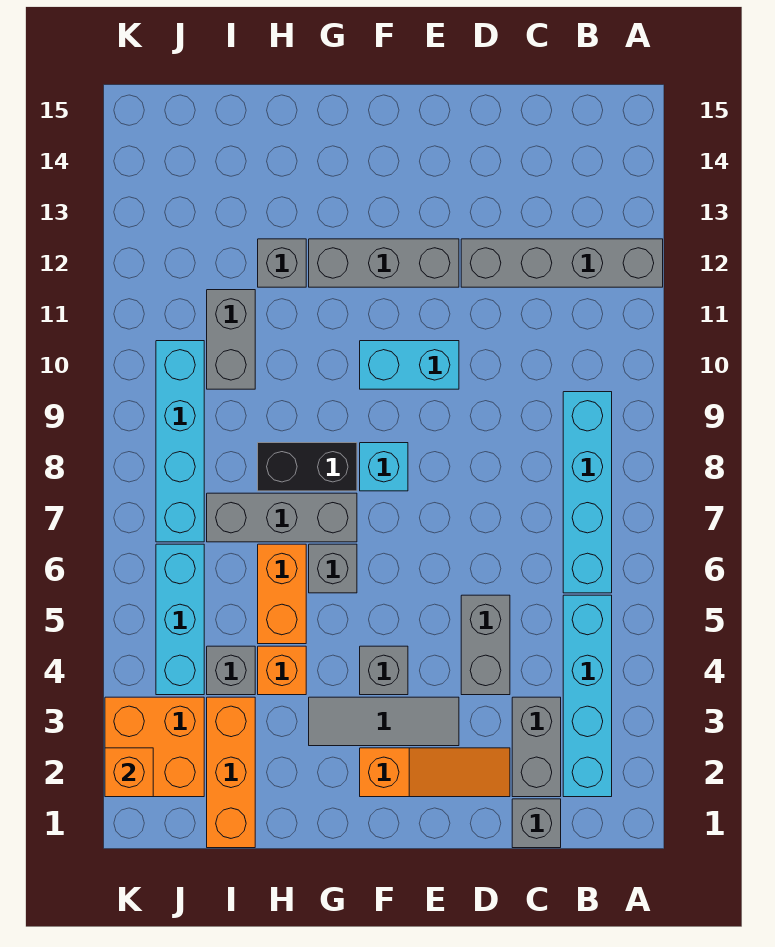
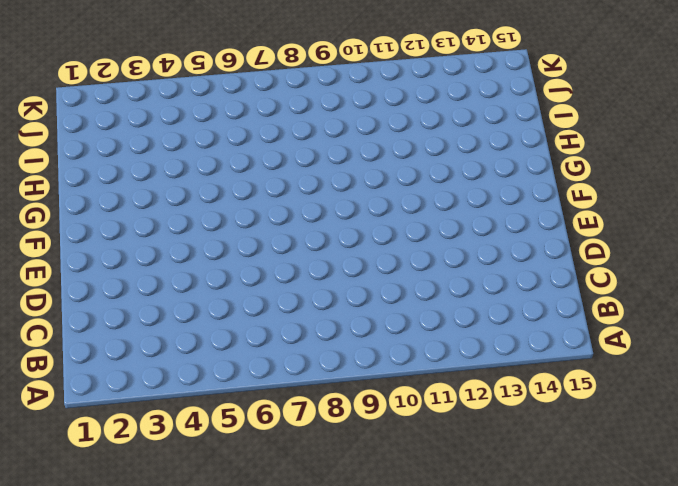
none -> grey 1x4 brick [461,239,663,287]
none -> cyan 1x4 brick [563,595,612,797]
none -> cyan 1x4 brick [563,392,612,593]

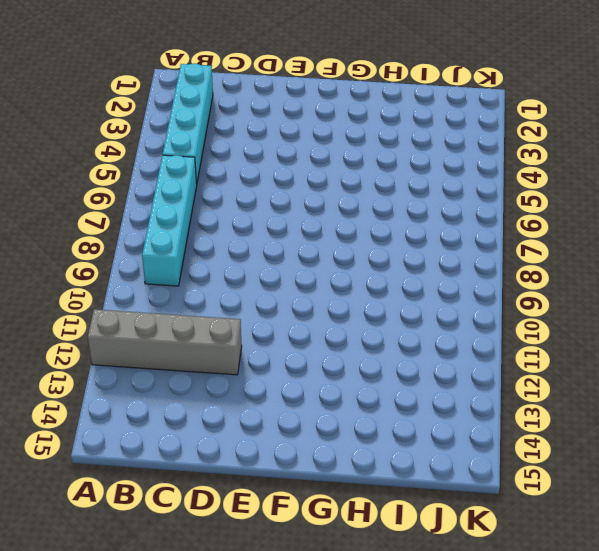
none -> grey 1x1 brick [512,799,561,848]
none -> grey 1x2 brick [512,697,561,797]
none -> orange 1x3 slope [360,748,510,797]

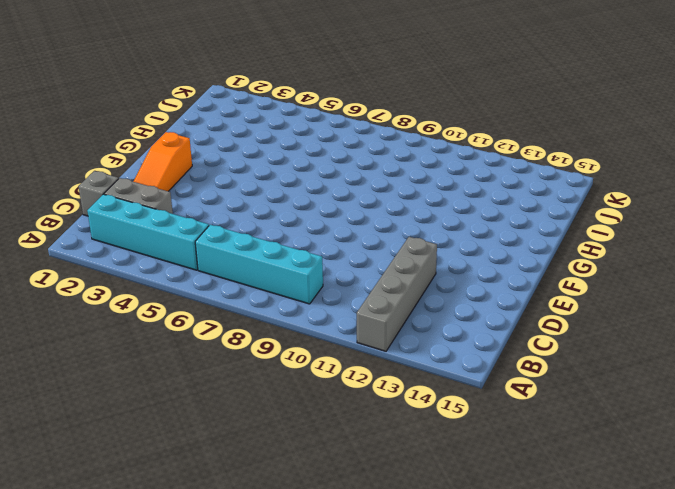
none -> grey 1x2 brick [461,595,510,695]
none -> grey 1x3 tile [309,697,459,746]
none -> cyan 1x2 brick [360,341,459,389]

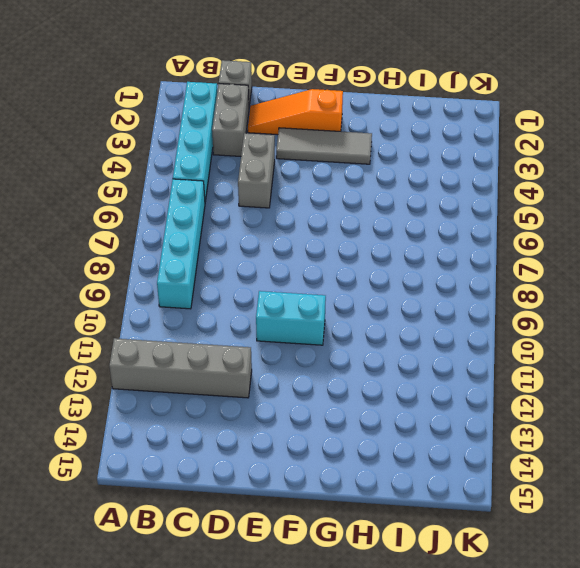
none -> grey 1x3 brick [309,239,459,287]
none -> grey 1x1 brick [360,646,408,695]
none -> cyan 1x1 brick [360,443,408,491]

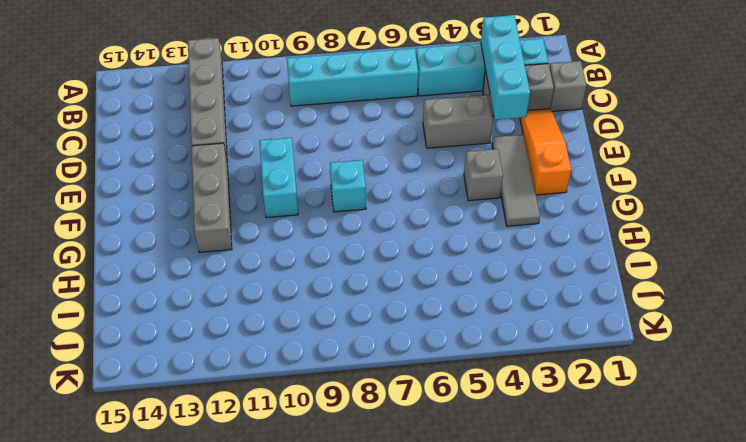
cyan 1x3 brick [481,15,530,120] -> cyan 1x3 brick turned to [156,544,204,695]
none -> grey 1x1 brick [309,544,357,593]
none -> grey 1x3 brick [207,493,357,542]
none -> black 1x2 brick [258,443,357,491]

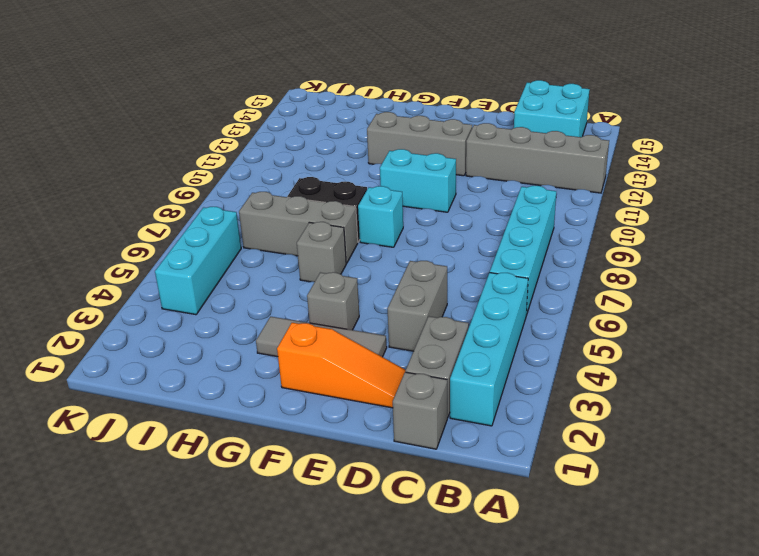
cyan 2x2 brick [514,80,590,137] -> none
none -> orange 1x1 brick [258,646,306,695]
none -> orange 1x2 brick [258,544,306,644]
none -> grey 1x1 brick [258,239,306,287]

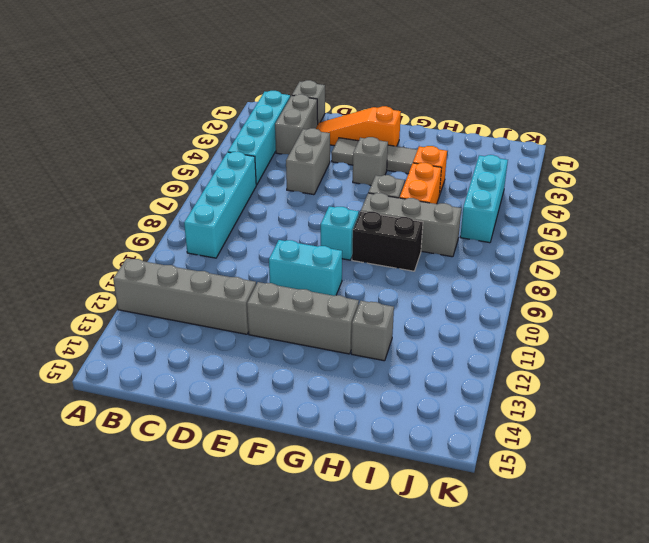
none -> orange 1x3 brick [207,697,255,848]
none -> grey 1x1 brick [207,646,255,695]
none -> grey 1x2 brick [207,290,255,389]

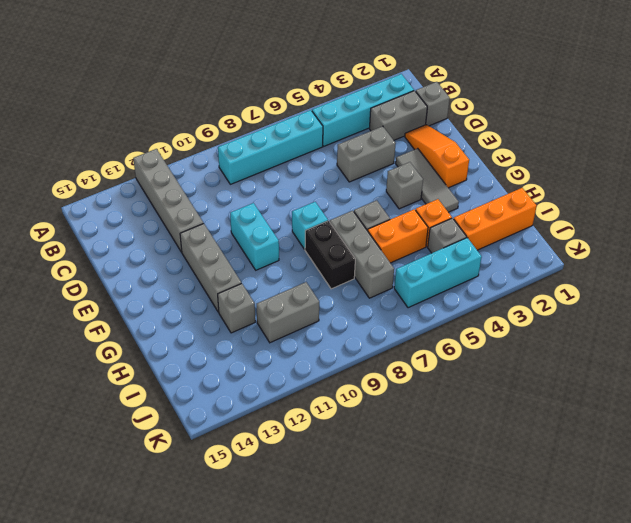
none -> orange 2x2 brick [105,697,204,797]
none -> cyan 1x4 brick [156,341,204,542]
none -> orange 1x1 brick [105,748,153,797]

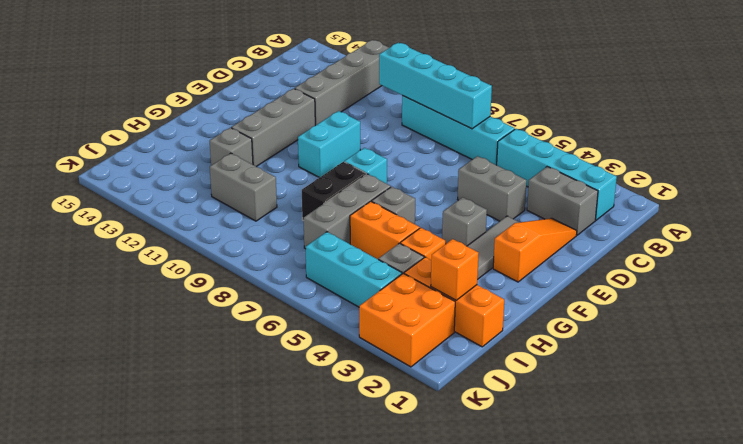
cyan 1x4 brick [379,43,492,129] -> cyan 1x4 brick moved to [156,341,204,542]
orange 1x1 brick [431,239,478,300] -> orange 1x1 brick moved to [105,748,153,797]
none -> grey 1x1 brick [512,799,561,848]

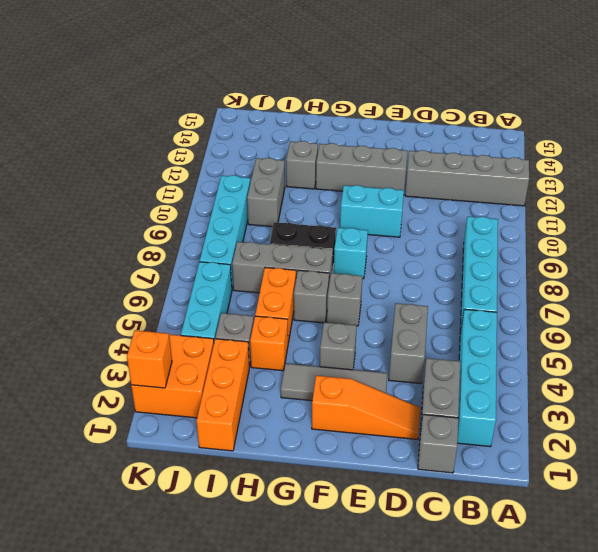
grey 1x1 brick [327,273,363,326] -> none

